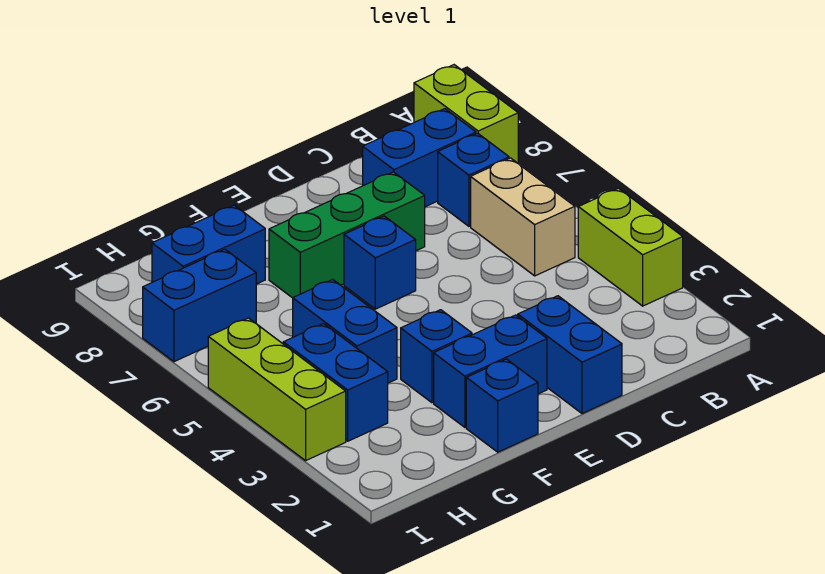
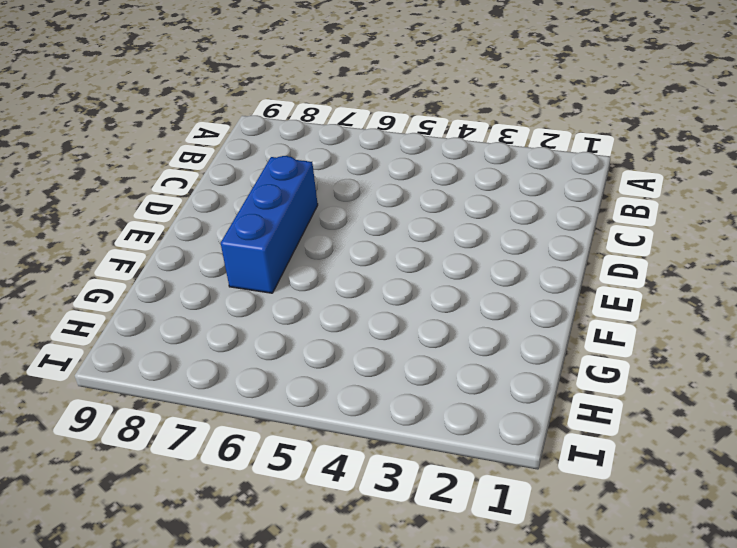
blue 1x3 brick [221,156,318,293] -> green 1x3 brick [269,172,425,298]
none -> lime 1x2 brick [578,188,683,306]
none -> lime 1x2 brick [414,65,518,163]
none -> tan 1x2 brick [471,158,575,276]

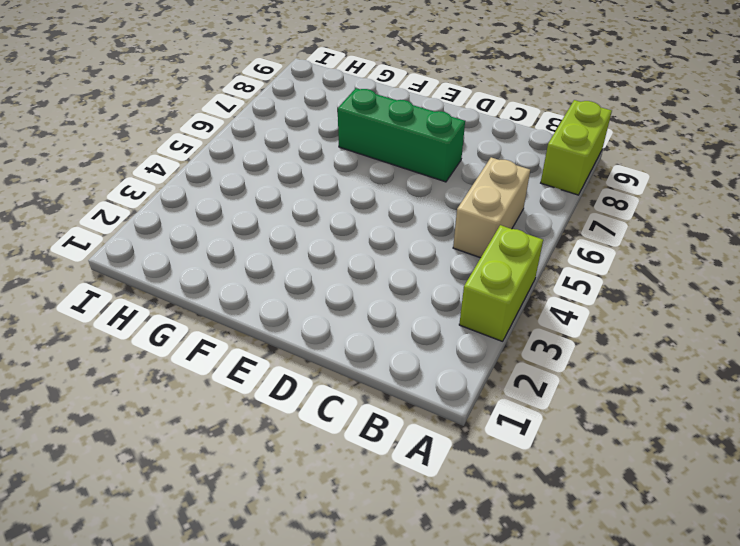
none -> blue 1x1 brick [438,133,509,226]
none -> blue 1x2 brick [363,109,476,207]
none -> blue 1x2 brick [518,296,622,414]

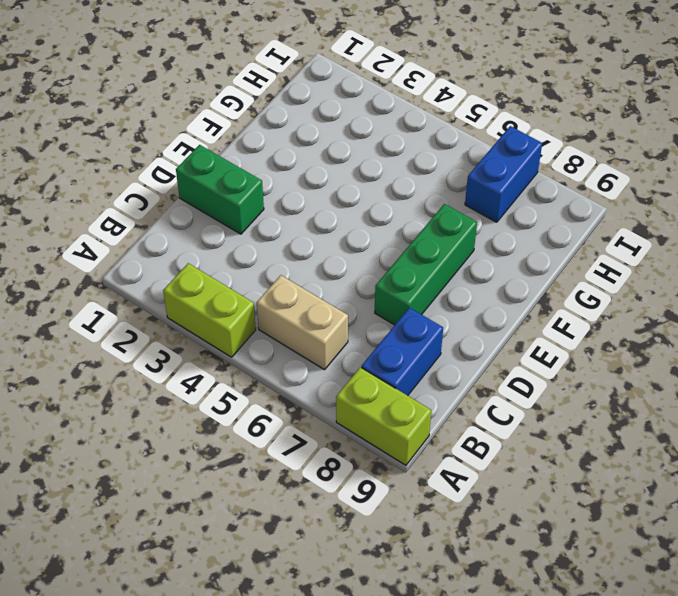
green 1x2 brick [176,145,264,234] -> blue 1x2 brick [518,296,622,414]
none -> blue 1x1 brick [438,133,509,226]
none -> blue 1x2 brick [434,315,547,427]
none -> blue 1x1 brick [344,216,416,309]

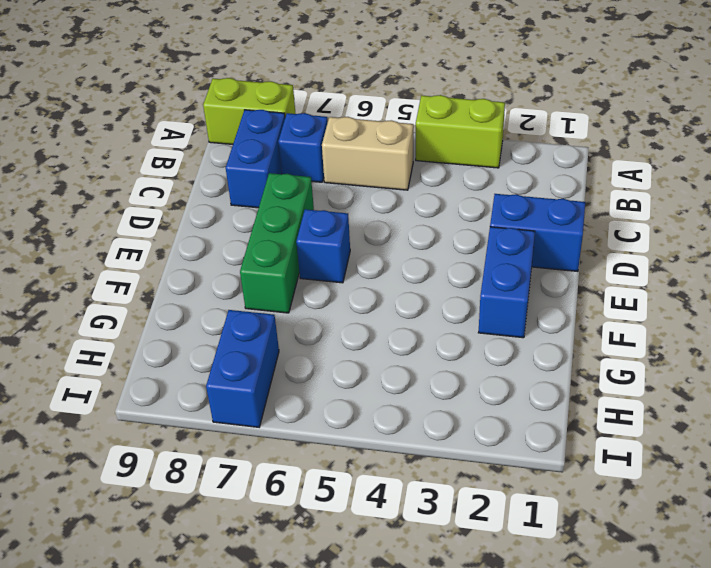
none -> blue 1x1 brick [466,359,538,452]
none -> blue 1x1 brick [401,310,472,403]
none -> blue 1x2 brick [293,279,397,383]

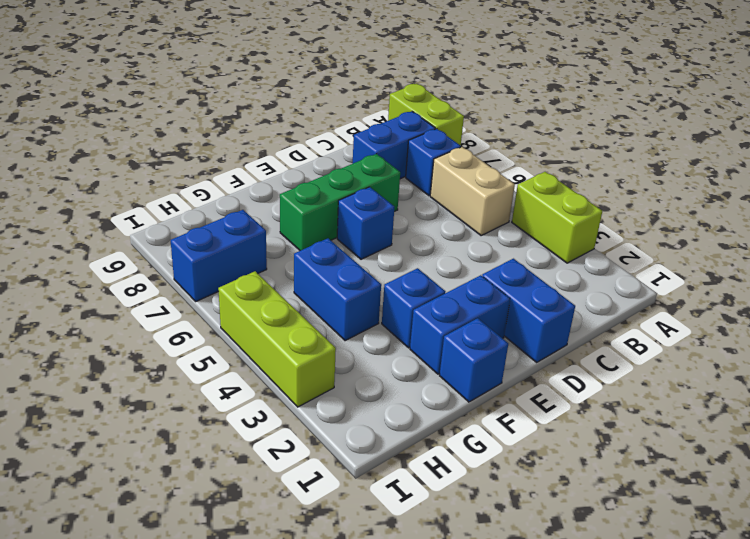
none -> blue 1x2 brick [152,205,265,284]
none -> blue 1x2 brick [283,324,388,441]

